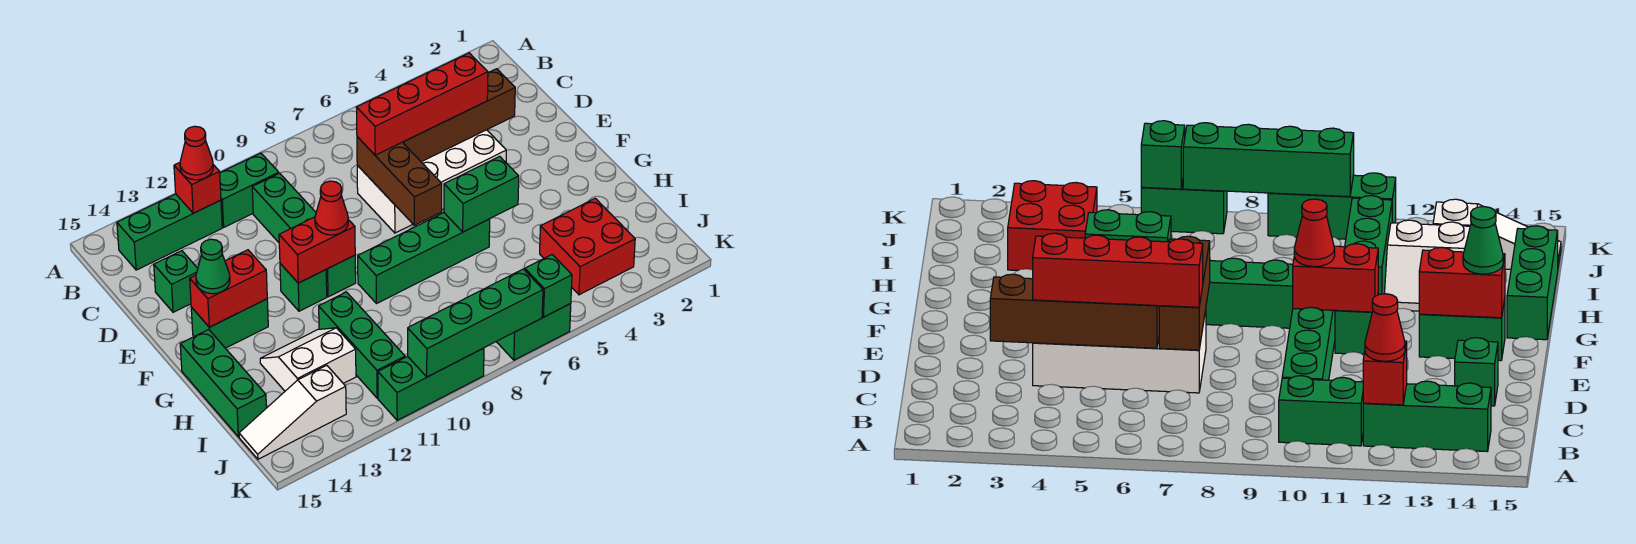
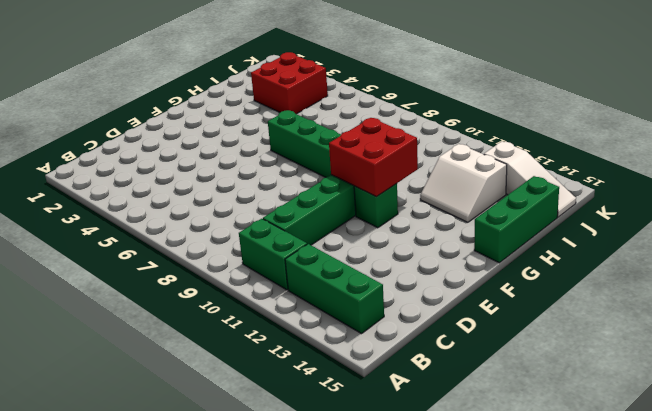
red 2x2 brick [329,118,418,197] -> red 1x2 brick [279,217,355,283]
none -> white 2x4 brick [357,130,506,233]
none -> green 1x1 brick [154,251,198,312]
none -> green 1x2 brick [191,299,268,348]

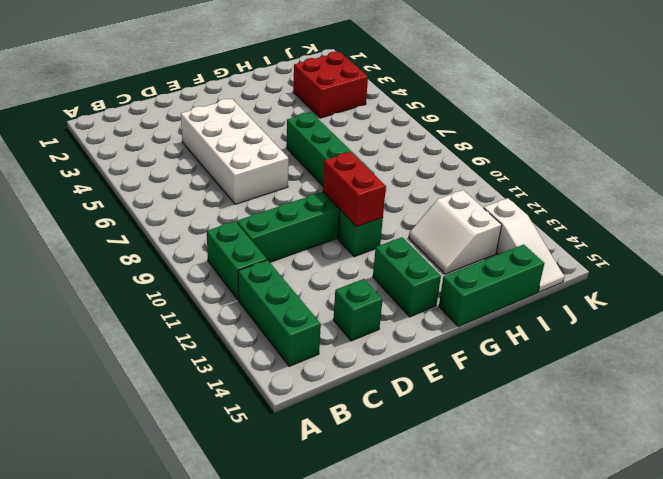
none -> green 1x3 brick [319,292,405,398]
none -> green 1x2 brick [496,304,571,360]
none -> green 1x3 brick [378,348,484,420]

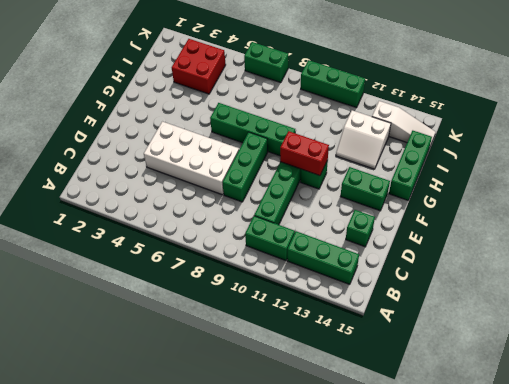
green 1x3 brick [222,132,268,202] -> green 1x3 brick moved to [319,292,405,398]
none -> red 1x1 brick [174,163,221,213]
none -> brown 1x4 brick [403,69,515,162]
none -> brown 1x3 brick [357,137,442,225]

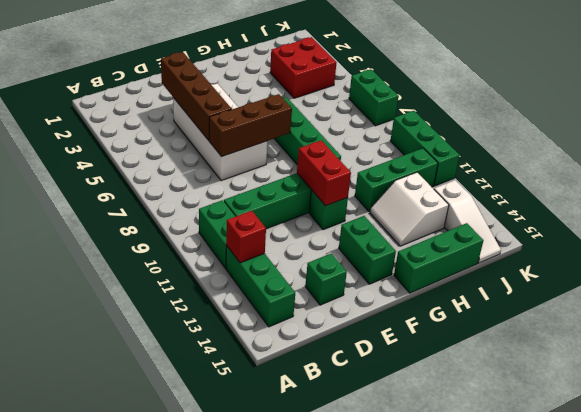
none -> red 1x2 brick [190,250,267,327]
none -> green 1x2 brick [444,156,519,232]
none -> green 1x1 brick [525,255,572,317]

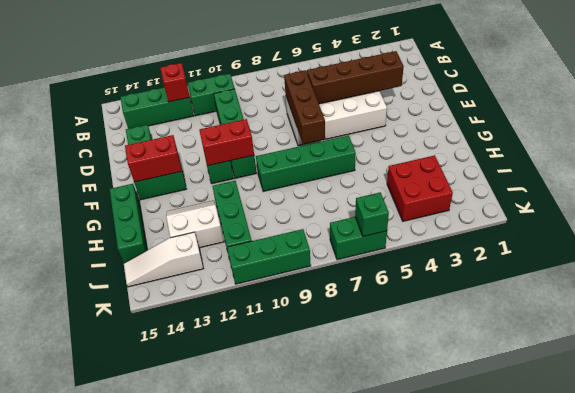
none -> green 1x2 brick [444,156,519,232]
none -> green 1x4 brick [408,269,543,377]
none -> red 1x1 cone [180,126,213,180]

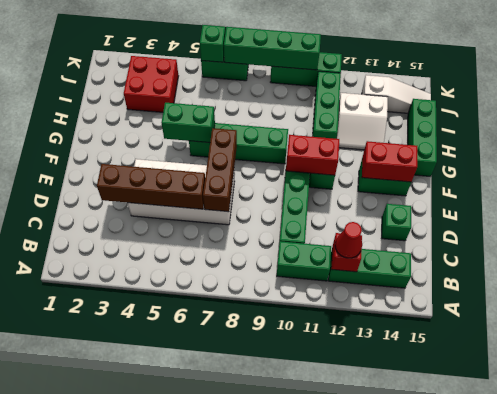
none -> red 1x4 brick [356,53,488,155]
none -> red 1x1 cone [315,181,348,235]
none -> green 1x1 cone [196,239,230,294]

